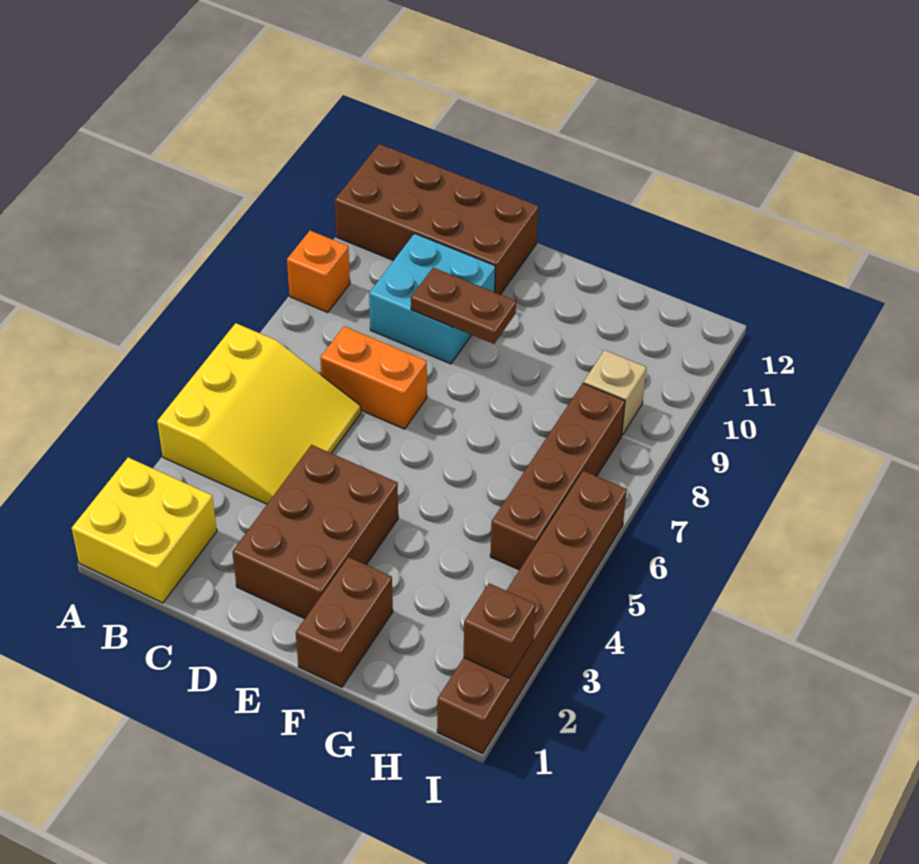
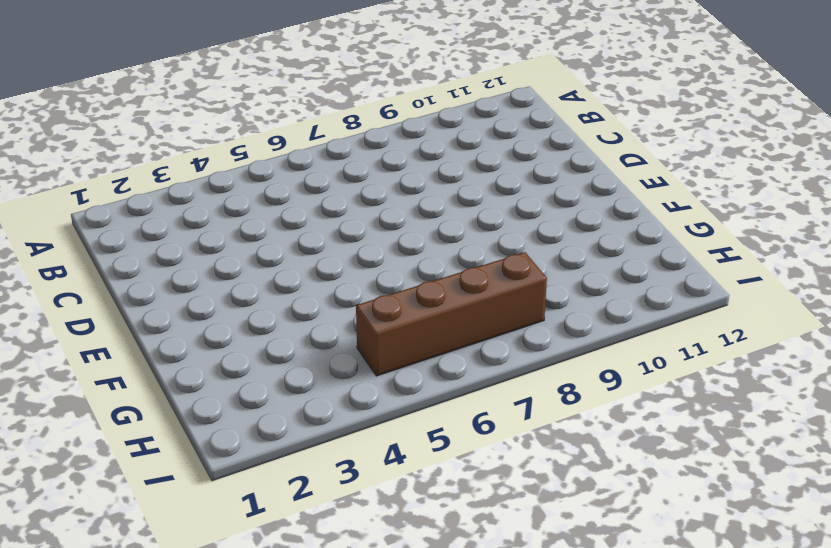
none -> yellow 2x2 brick [72,457,217,603]
none -> yellow 3x3 slope [157,323,361,504]
none -> orange 1x1 brick [287,231,350,312]

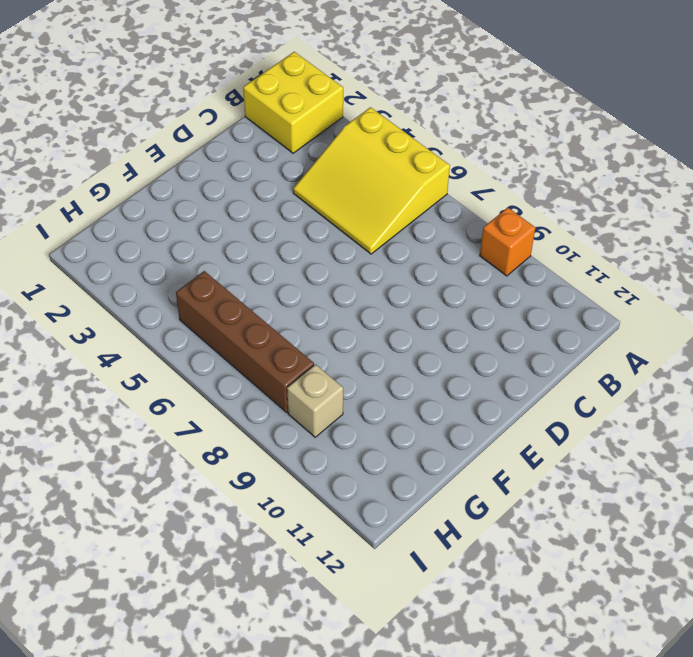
none -> brown 2x4 brick [335,144,538,294]
none -> orange 1x2 brick [320,326,427,429]
none -> cyan 2x2 brick [369,233,495,364]

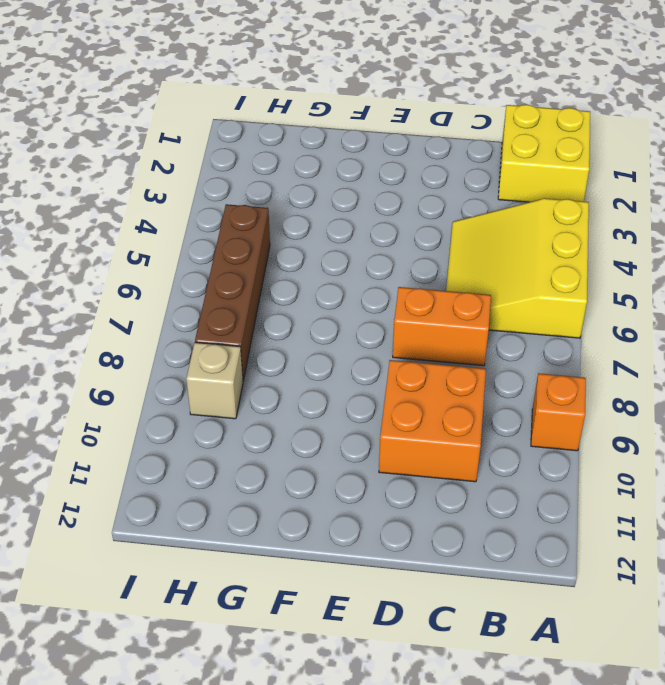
orange 2x2 brick [379,360,486,482] -> cyan 2x2 brick [369,233,495,364]
none -> brown 2x4 brick [335,144,538,294]
none -> brown 2x3 brick [232,445,398,619]
none -> brown 1x2 brick [296,557,393,687]

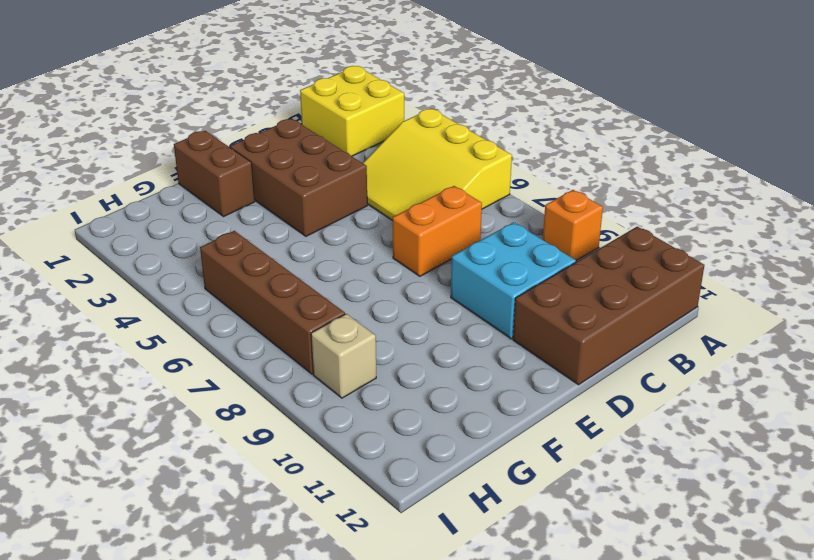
none -> brown 1x6 brick [437,471,627,754]
none -> brown 1x2 plate [411,268,516,344]
none -> brown 1x1 brick [464,583,535,678]

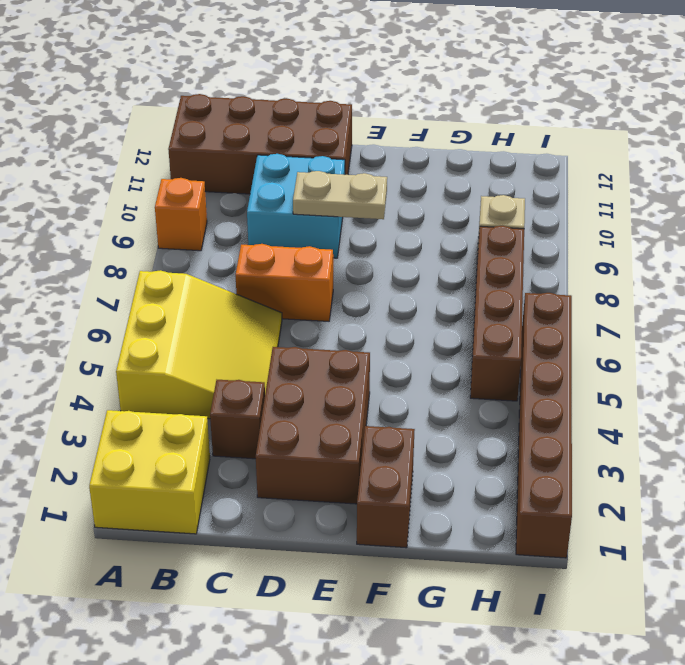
brown 1x1 brick [210,380,265,459] -> brown 1x1 brick moved to [464,583,535,678]
tan 1x2 plate [293,171,387,219] -> brown 1x2 plate [411,268,516,344]

